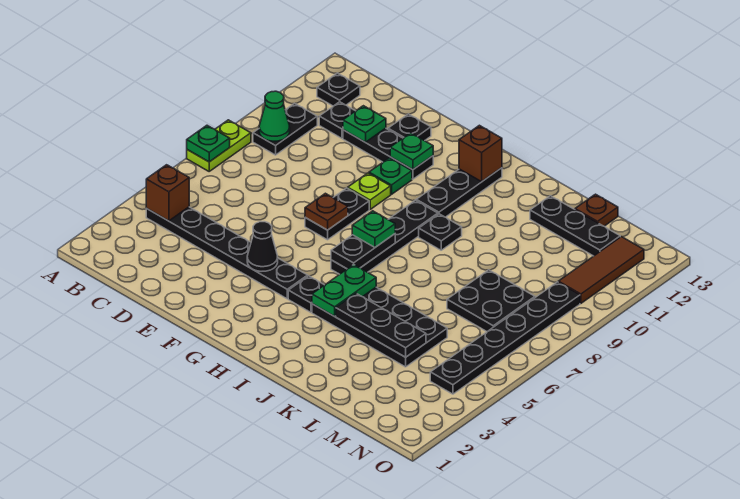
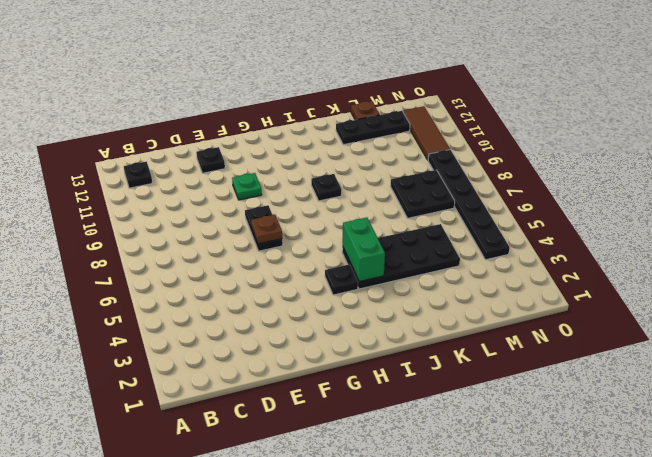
green 1x2 brick [342,217,385,282] -> green 1x2 plate [312,265,376,316]
none -> lime 1x2 plate [187,120,251,171]
none -> black 1x6 plate [146,207,308,299]
none -> black 1x2 plate [253,103,317,155]
none -> black 1x1 plate [319,102,355,138]

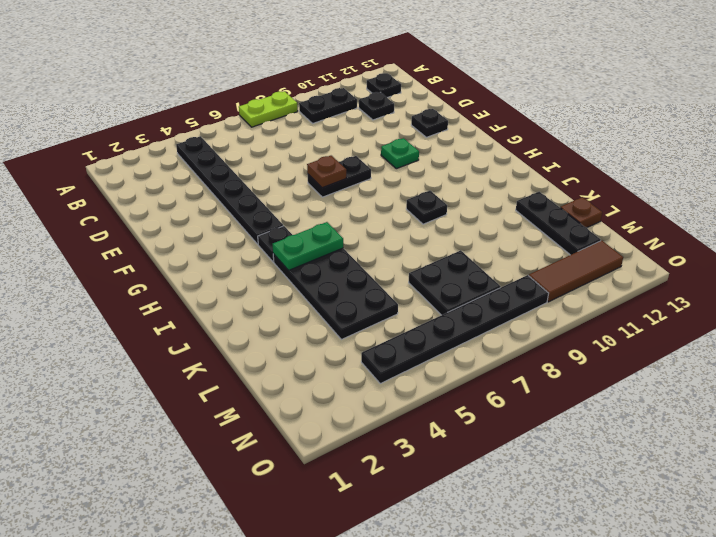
none -> black 1x3 plate [343,128,433,179]
none -> lime 1x1 plate [348,173,391,209]
none -> black 1x4 plate [331,200,438,274]
none -> black 1x3 plate [416,168,502,217]

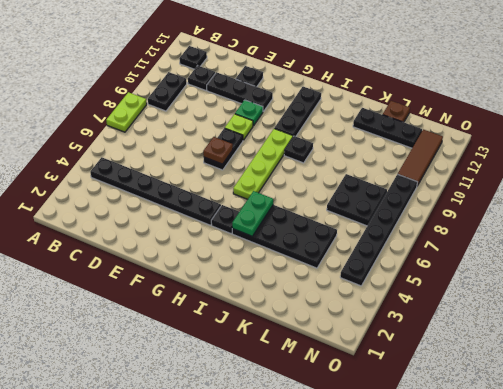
lime 1x4 plate [233,129,293,199] -> black 1x4 plate [331,200,438,274]
none -> green 1x1 plate [187,125,230,162]
none -> brown 1x1 brick [146,165,189,221]
none -> green 1x1 cone [259,91,290,141]
none -> green 1x1 plate [343,106,386,142]

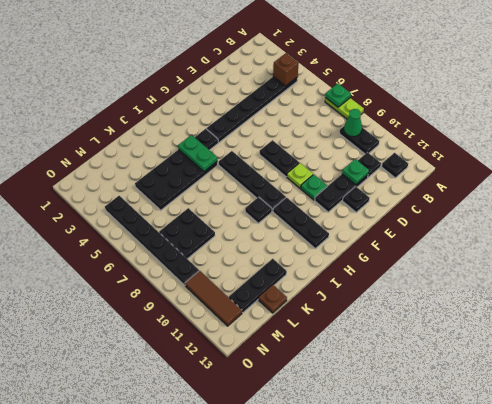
none -> black 1x1 cone [247,222,278,271]
none -> brown 1x1 plate [305,193,348,230]
none -> green 1x1 plate [390,133,433,170]
none -> black 1x2 plate [331,234,395,269]

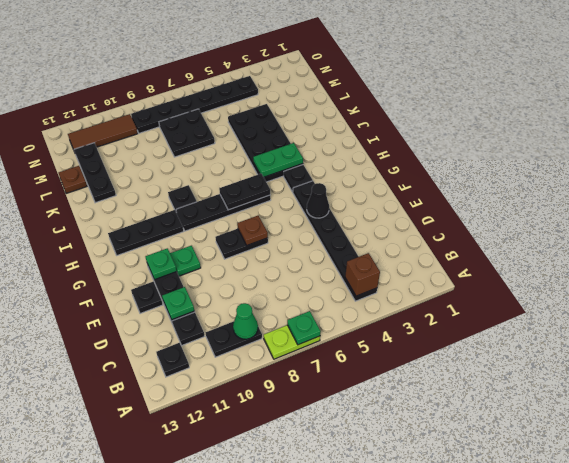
none -> lime 1x1 plate [348,173,391,209]
none -> brown 1x1 brick [459,125,502,182]
none -> black 1x3 plate [336,293,426,357]
none -> green 1x1 plate [352,211,395,247]

